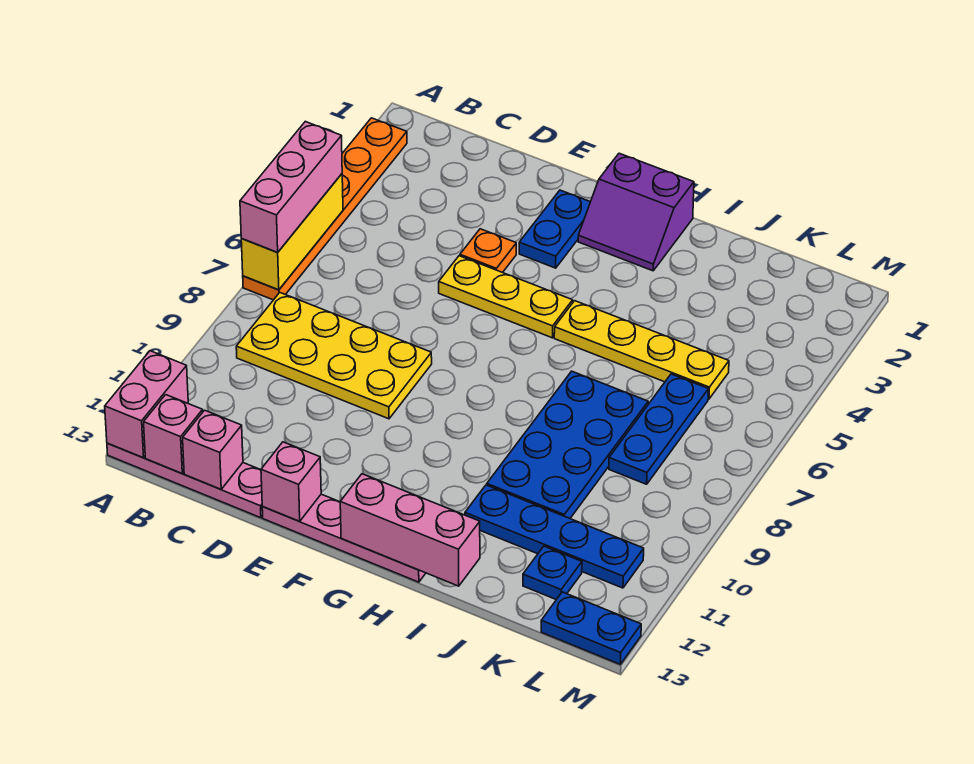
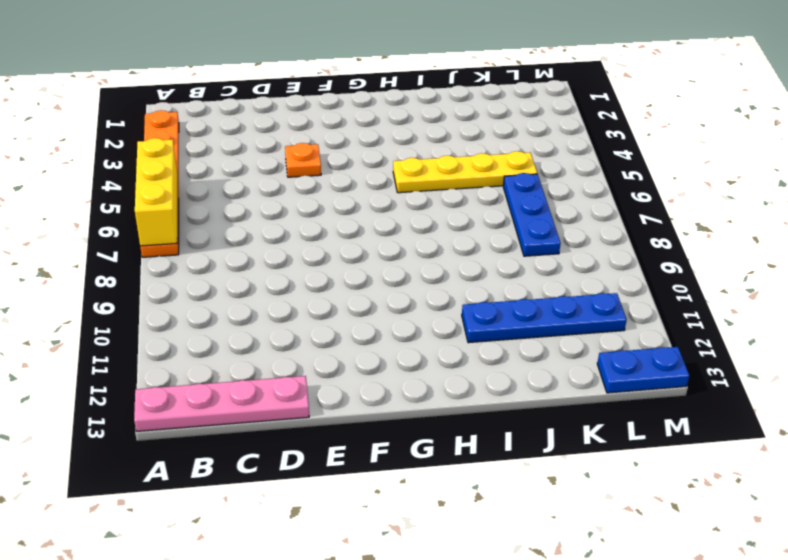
none -> yellow 2x4 plate [236,293,432,419]
none -> yellow 1x3 plate [439,256,573,338]
none -> pink 1x4 plate [262,494,426,582]

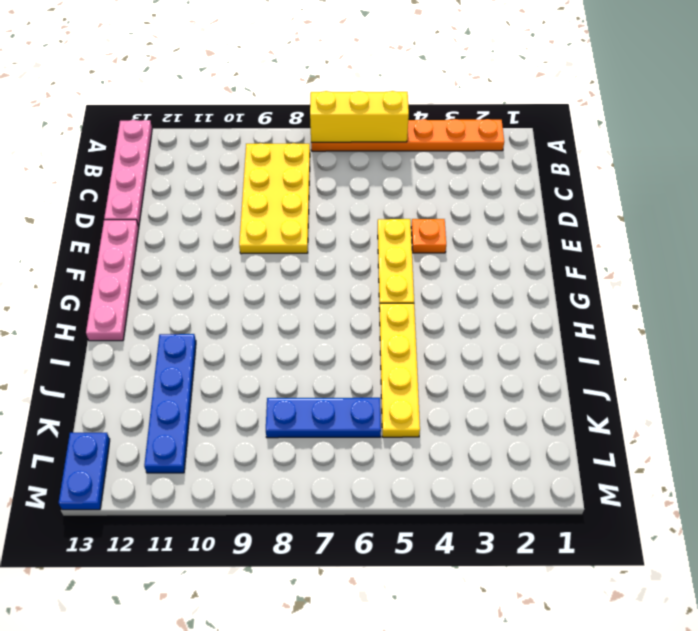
none -> blue 1x2 plate [519,190,590,268]
none -> purple 2x2 slope [578,153,694,271]
none -> blue 2x4 plate [487,371,648,518]

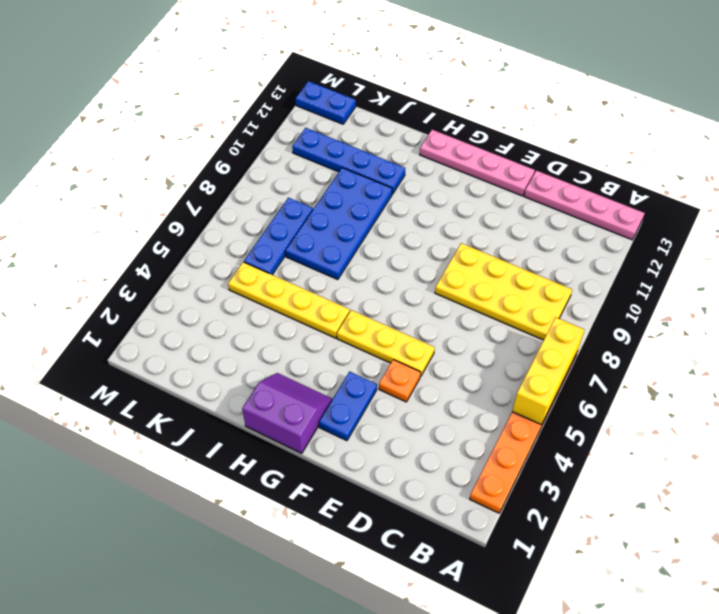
none -> blue 1x1 plate [523,546,582,600]
none -> pink 1x2 brick [105,351,188,458]
none -> pink 1x1 brick [144,395,203,473]

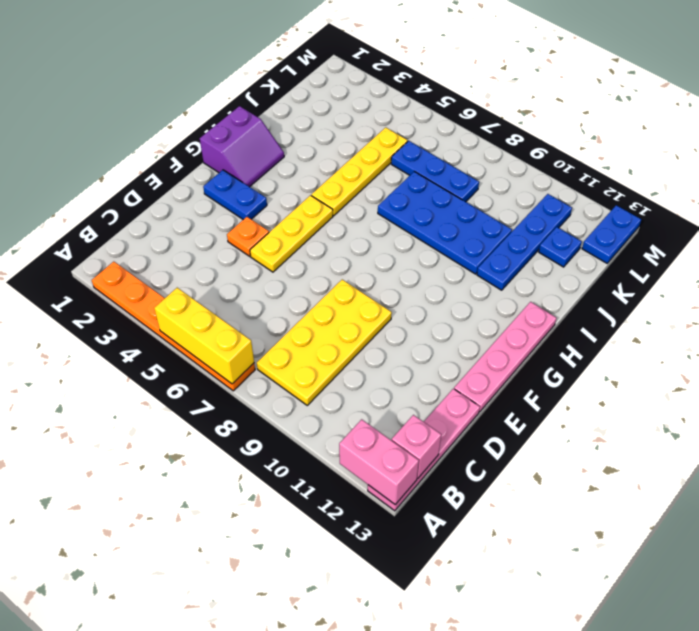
none -> pink 1x1 brick [183,410,243,489]
none -> pink 1x1 brick [261,442,321,521]
none -> pink 1x3 brick [340,474,480,586]

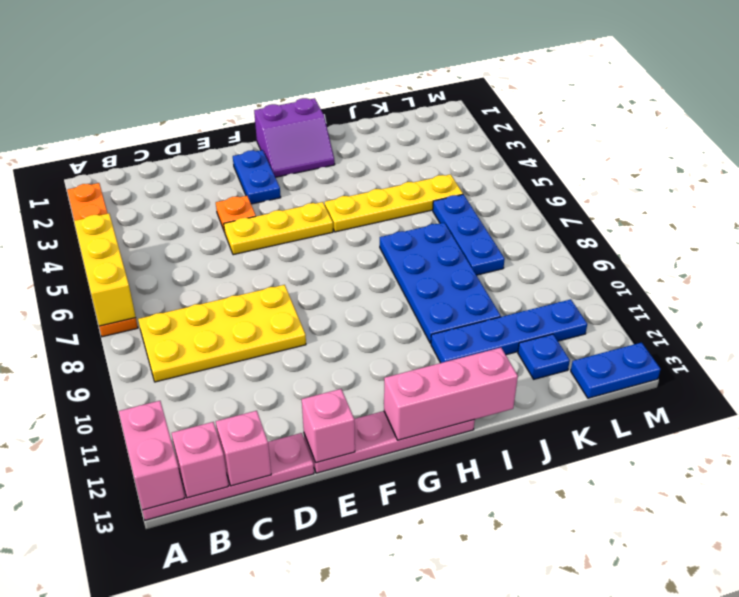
none -> pink 1x3 brick [240,122,342,252]

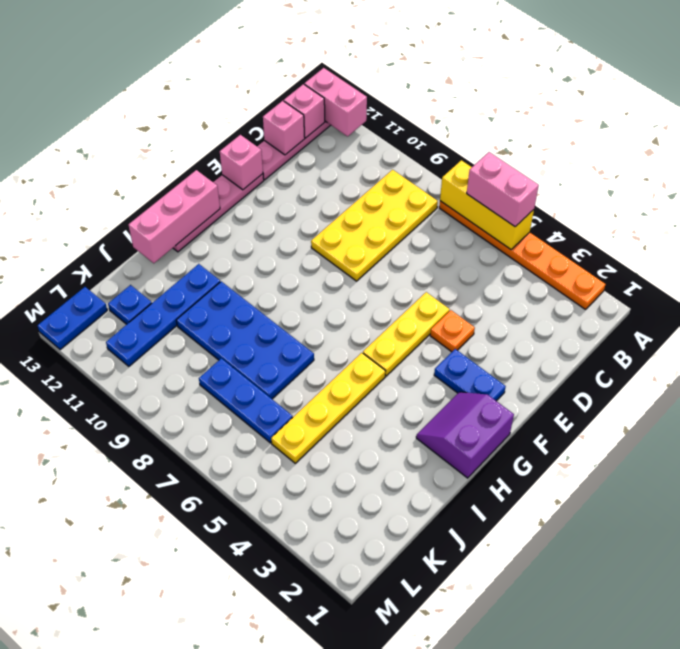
pink 1x2 brick [467,152,539,227] -> pink 1x3 brick [240,122,342,252]

